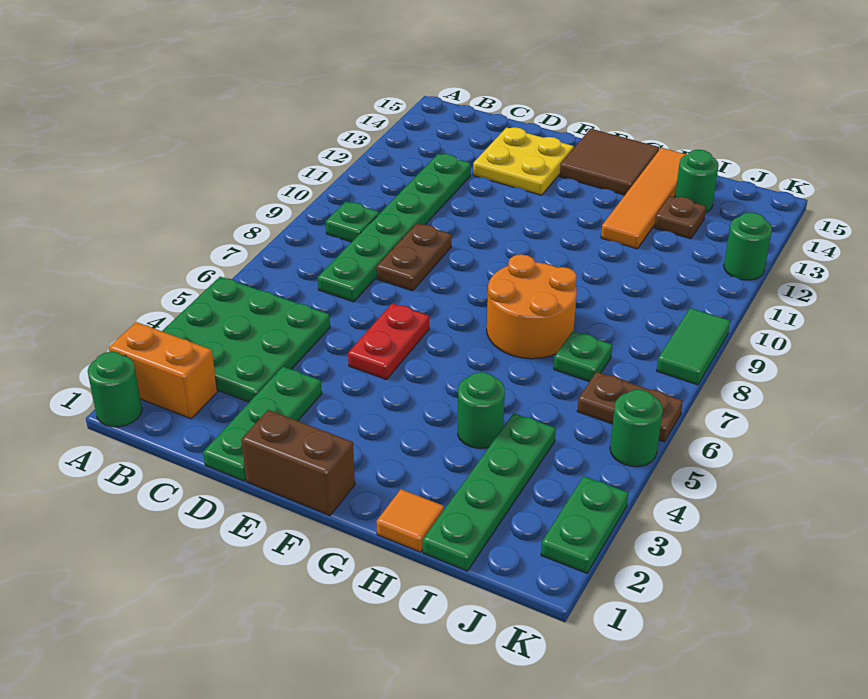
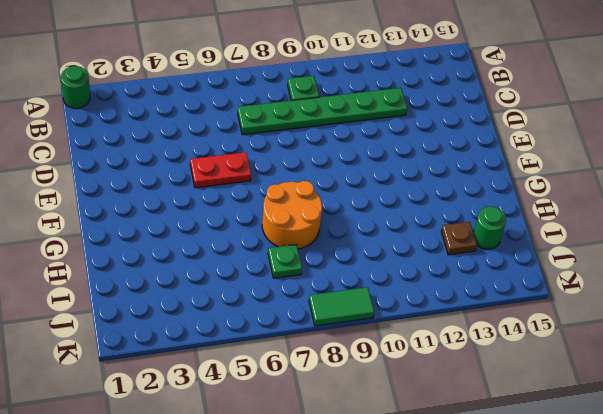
none -> orange 1x2 brick [109,322,217,419]
none -> green 3x3 plate [162,277,330,402]
none -> green 1x3 plate [203,367,322,481]

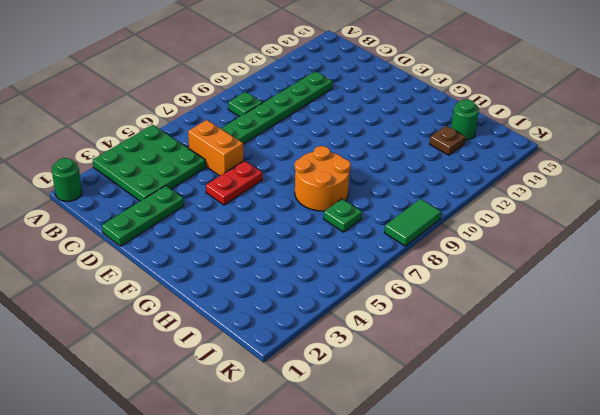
orange 1x2 brick [188,120,243,176] -> orange 1x2 brick moved to [109,322,217,419]
none -> brown 1x2 plate [377,224,451,291]
none -> yellow 2x2 plate [473,127,574,195]
none -> brown 1x2 brick [241,410,355,516]

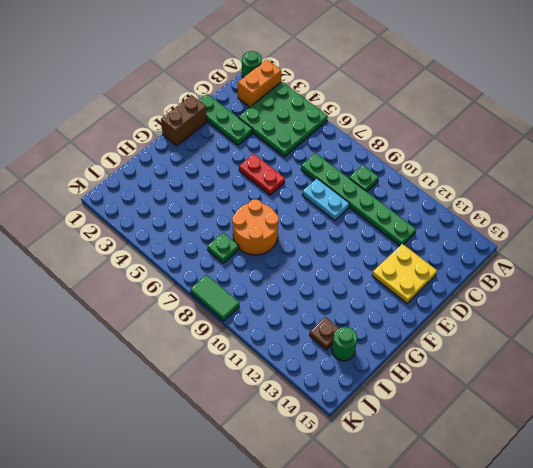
cyan 1x2 plate [302,178,350,221] -> brown 1x2 plate [377,224,451,291]
none -> brown 2x2 tile [560,129,659,195]
none -> orange 1x1 tile [376,489,444,552]
none -> green 1x1 round brick [458,372,505,448]

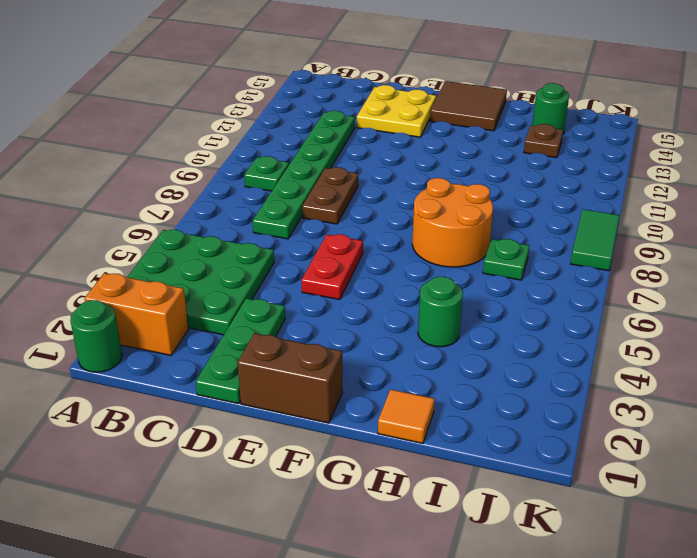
none -> orange 1x4 tile [601,148,687,249]
none -> green 1x4 plate [423,413,556,571]
none -> brown 1x2 plate [577,372,683,442]

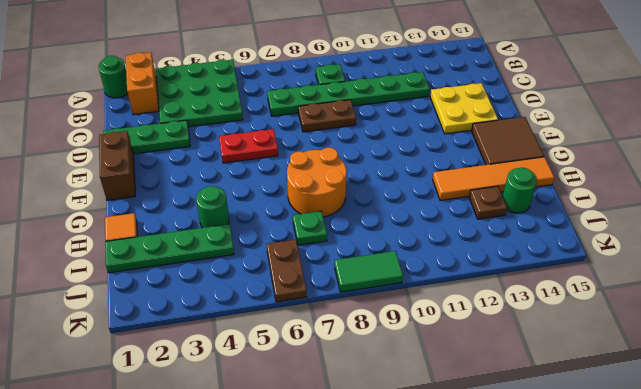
none -> green 1x2 plate [541,476,628,573]
none -> green 1x1 round brick [610,389,663,467]
none -> green 1x1 round brick [724,212,772,280]

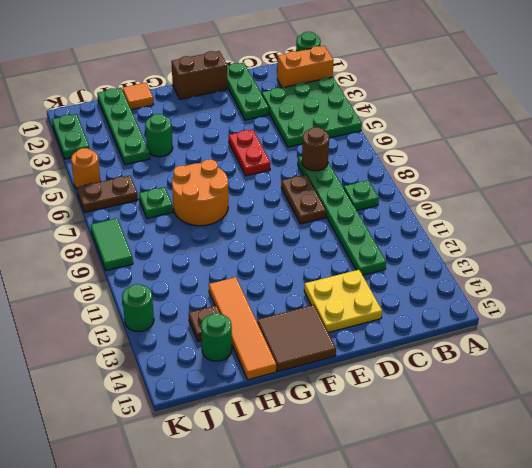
brown 1x1 round brick [302,127,329,171] -> none
orange 1x1 round brick [71,148,101,189] -> green 1x1 round brick [610,389,663,467]

